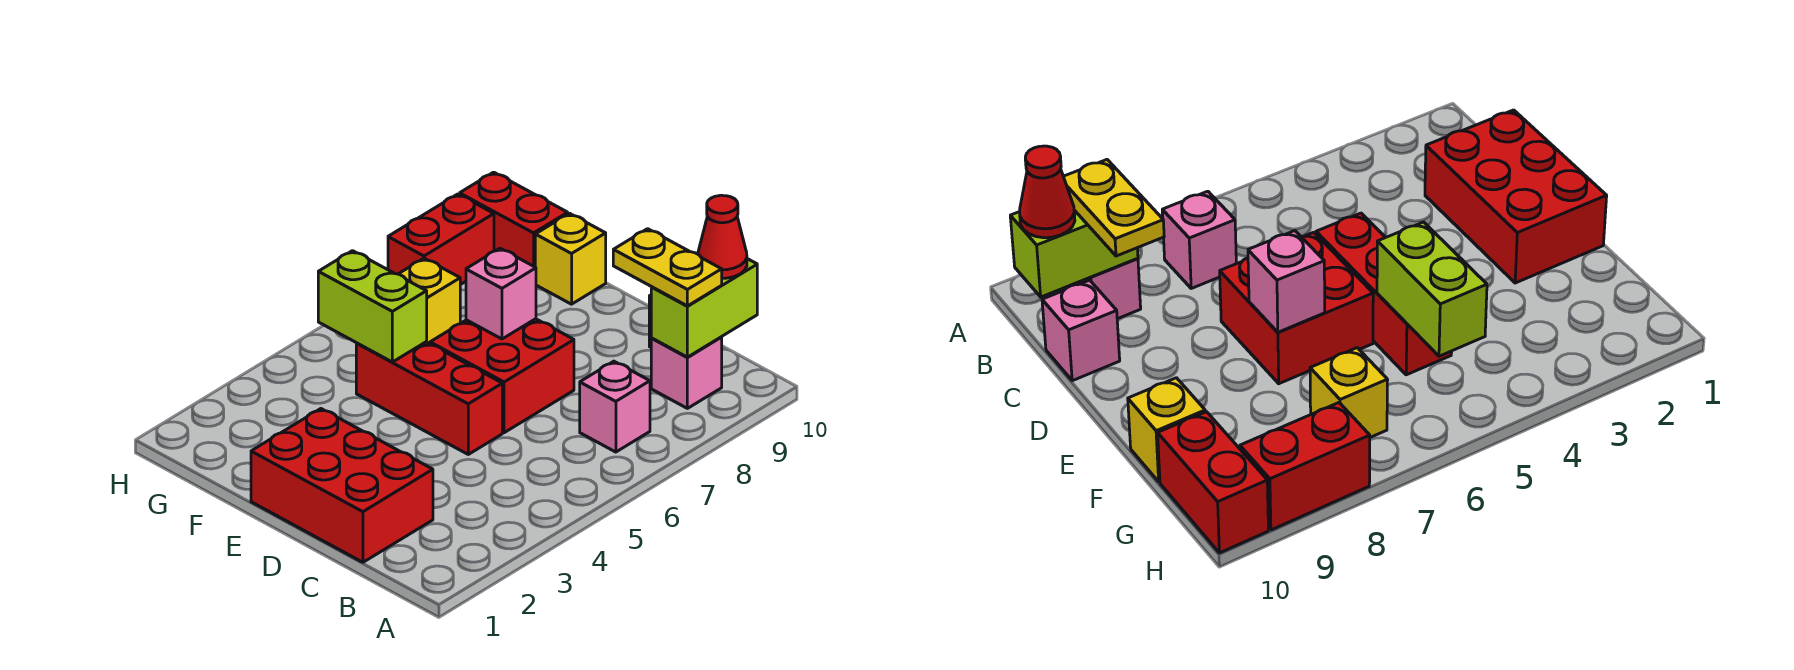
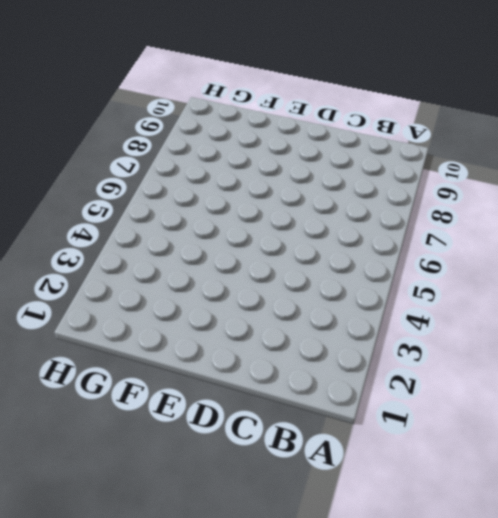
none -> pink 1x1 brick [580,361,650,452]
none -> pink 1x1 brick [651,337,722,408]
none -> red 2x3 brick [251,409,433,562]

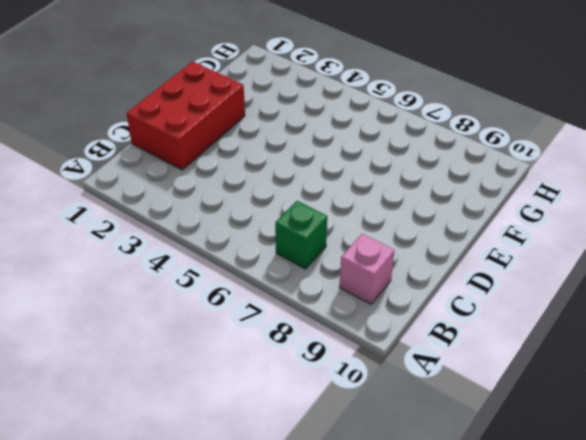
green 1x1 brick [275,201,327,269] -> pink 1x1 brick [580,361,650,452]
none -> pink 1x1 brick [1042,280,1120,381]
none -> red 1x3 brick [356,342,502,454]
none -> red 2x2 brick [430,319,574,433]

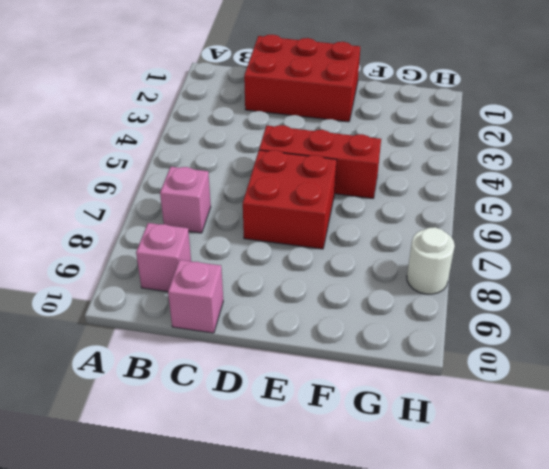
white 1x1 round brick [407,227,455,294] -> red 1x2 brick [388,194,494,285]
none -> yellow 1x1 brick [535,213,606,304]
none -> yellow 1x1 brick [399,258,460,344]
none -> red 1x2 brick [460,172,568,267]

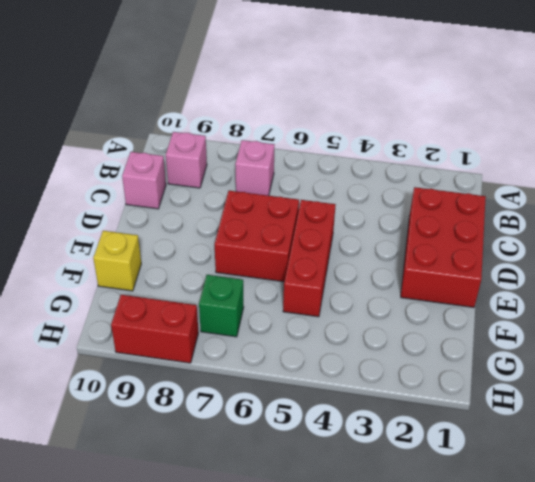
green 1x1 brick [199,275,244,337] -> yellow 1x1 brick [399,258,460,344]
none -> red 1x2 brick [460,172,568,267]
none -> lime 1x2 brick [651,259,757,357]
none -> pink 1x1 brick [466,248,536,339]

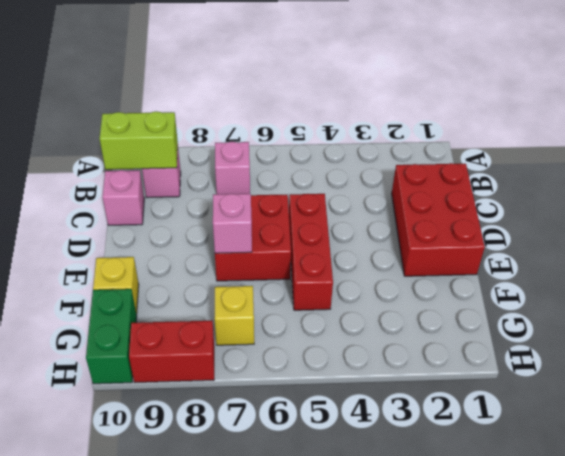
green 1x2 brick [86,289,137,384] -> red 1x2 brick [460,172,568,267]
none -> lime 1x2 brick [318,251,427,362]
none -> yellow 1x2 plate [613,229,722,306]
none -> red 1x1 cone [698,195,747,278]

